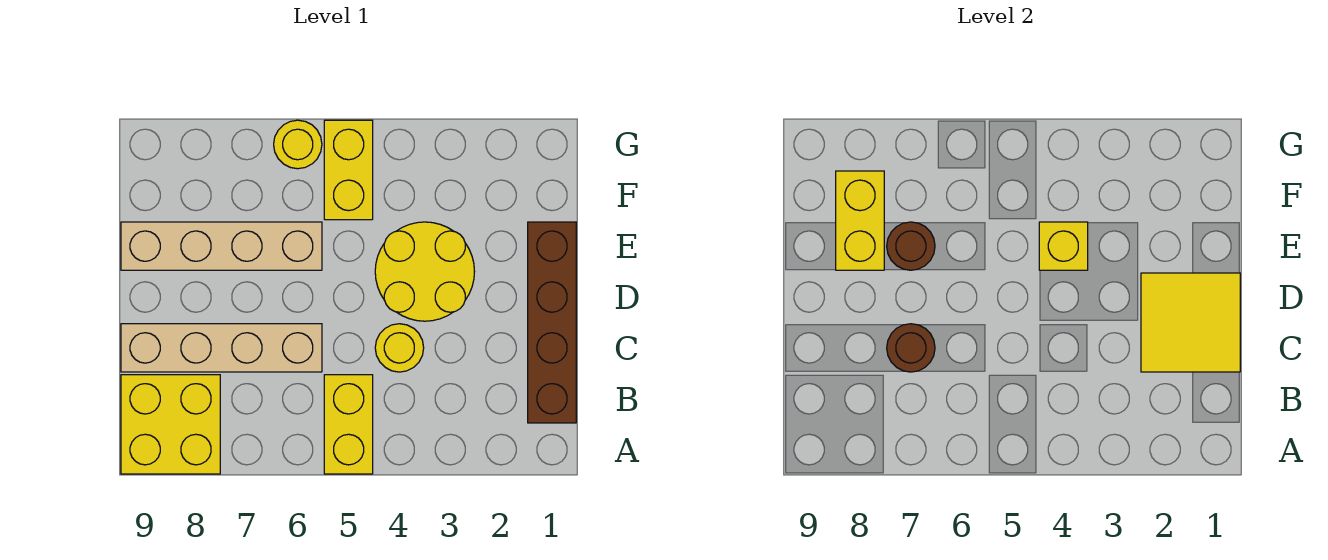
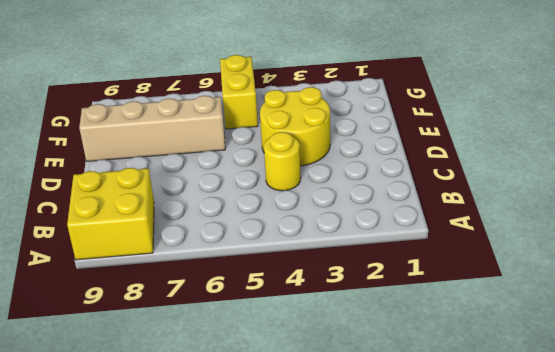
none -> yellow 1x2 brick [324,375,373,474]
none -> brown 1x4 brick [528,222,576,423]
none -> tan 1x4 brick [121,324,322,372]

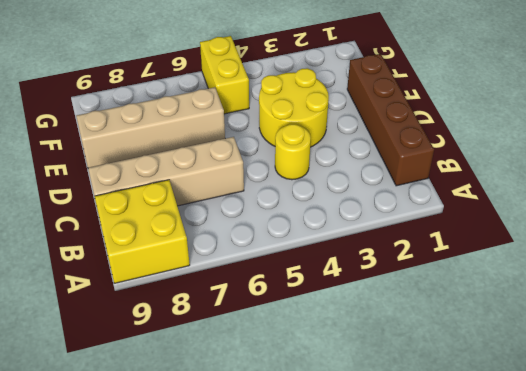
none -> yellow 1x2 brick [324,375,373,474]
none -> yellow 1x1 round brick [274,120,322,169]
none -> yellow 2x2 tile [1141,273,1240,372]

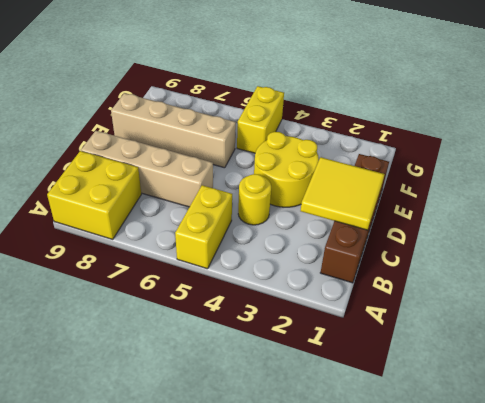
none -> yellow 1x1 round brick [274,120,322,169]
none -> brown 1x1 round brick [887,324,935,372]
none -> yellow 1x1 brick [1039,222,1088,270]

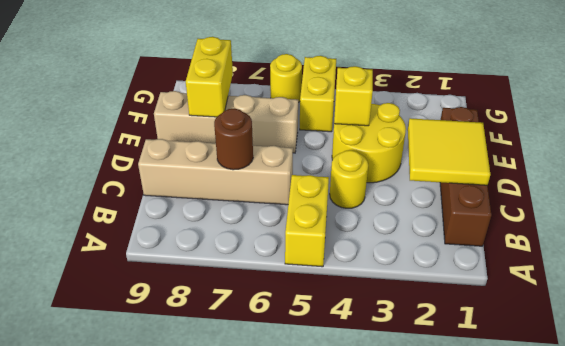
none -> yellow 2x2 brick [121,375,220,474]
none -> brown 1x1 round brick [887,222,935,270]

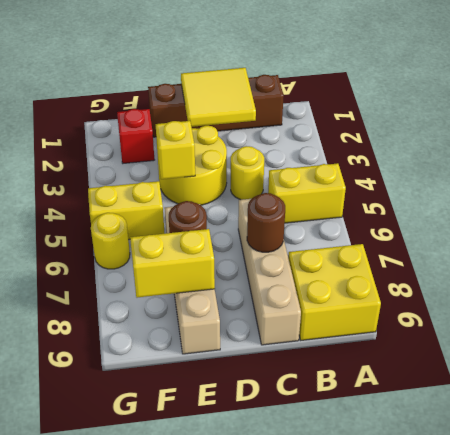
red 1x1 brick [117,109,154,163] -> none

